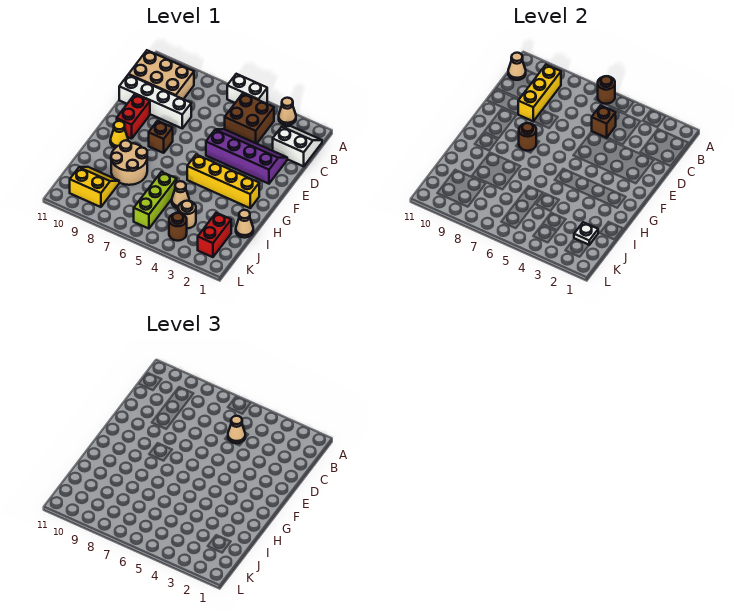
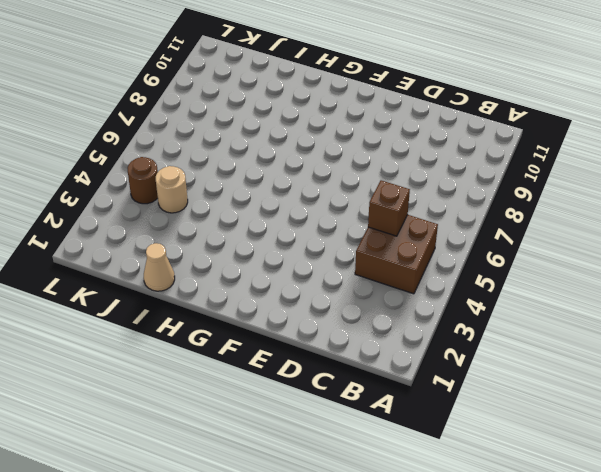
none -> tan 1x1 cone [279,98,296,125]
none -> white 1x2 brick [227,74,267,103]
none -> white 2x2 slope [273,126,322,166]

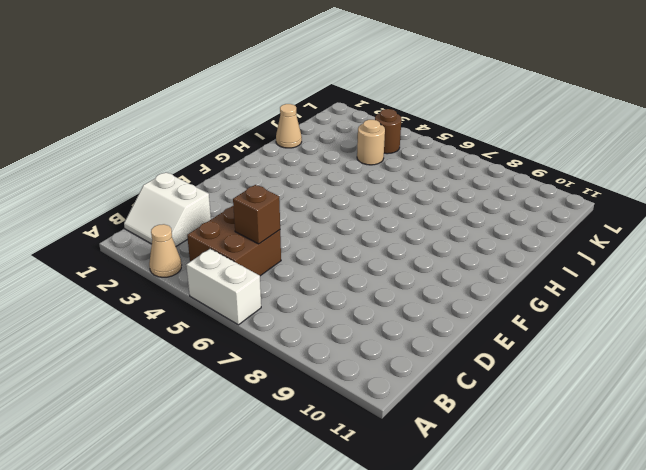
none -> tan 2x3 brick [129,50,194,99]
none -> purple 2x4 slope [206,129,287,184]
none -> white 1x4 brick [119,75,191,128]

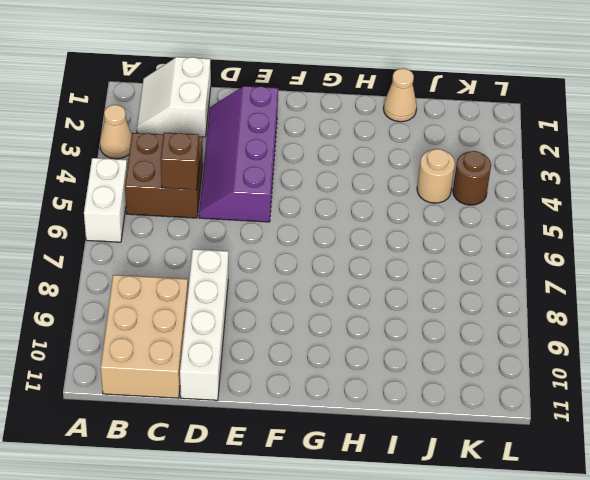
none -> red 1x2 brick [117,94,150,139]
none -> brown 1x1 brick [149,121,173,153]
none -> yellow 1x4 brick [187,155,259,208]

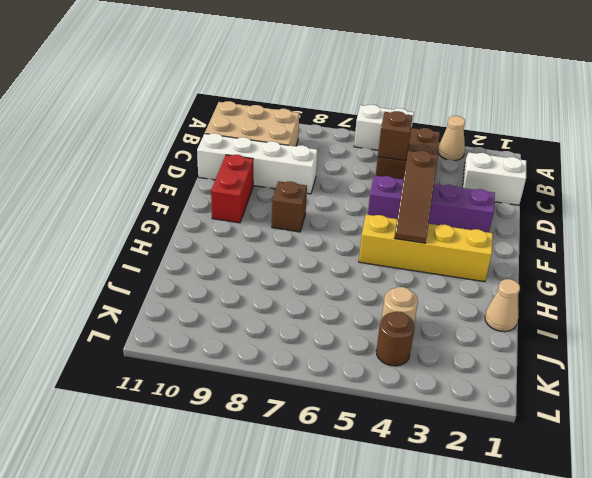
brown 1x3 slope [394,151,438,243] -> none
none -> yellow 1x1 cone [110,121,128,148]
none -> tan 2x2 round brick [111,140,147,185]
none -> tan 1x1 cone [172,181,189,208]

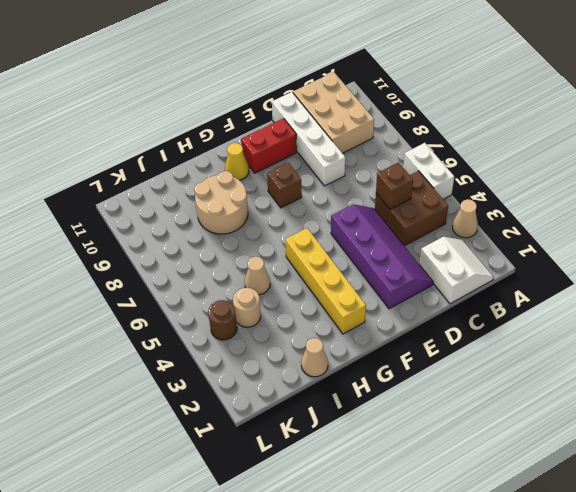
none -> lime 1x3 brick [134,172,177,229]
none -> red 1x2 brick [198,213,231,257]
none -> yellow 2x2 slope [70,167,119,207]

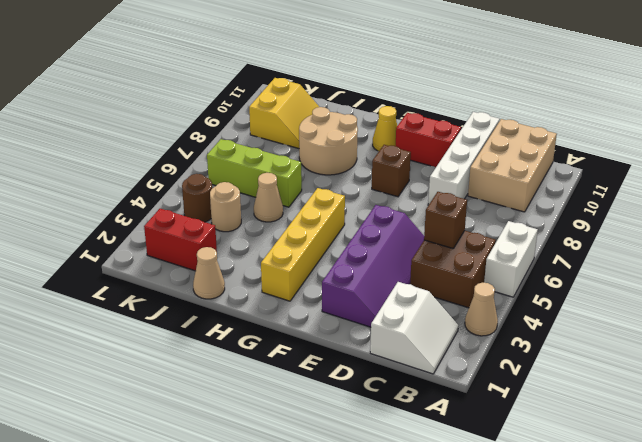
none -> brown 1x1 round brick [598,76,615,104]
none -> yellow 1x3 brick [518,65,561,121]
none -> tan 1x1 cone [508,53,526,80]

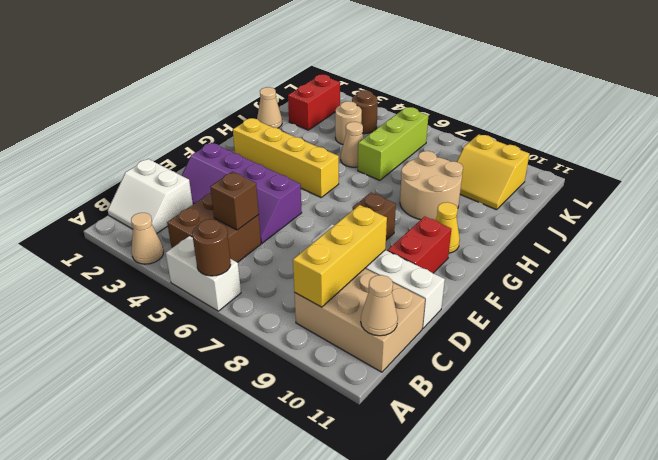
none -> brown 1x1 round brick [519,123,536,151]
none -> white 1x1 plate [574,222,598,245]
none -> tan 1x1 cone [228,416,245,443]

